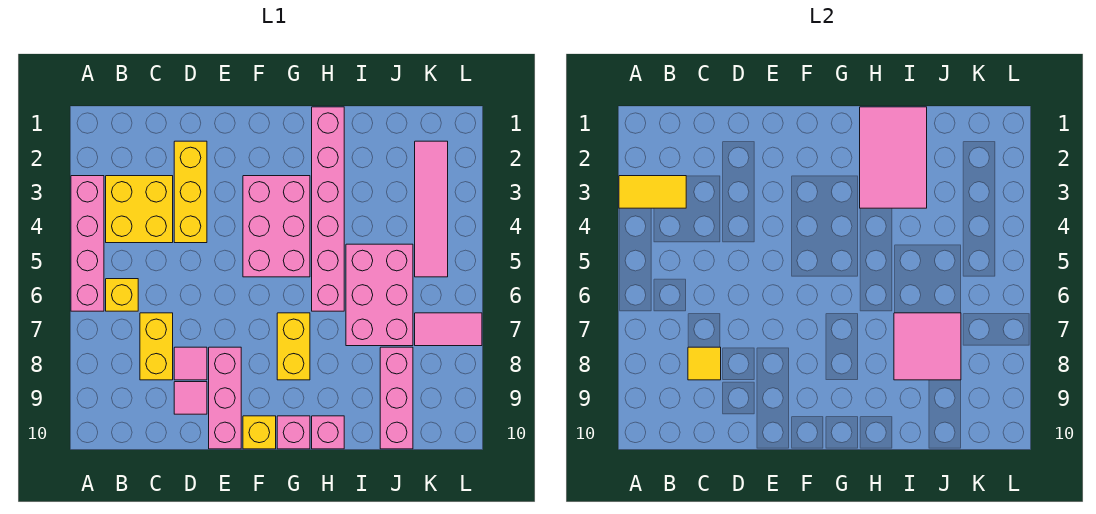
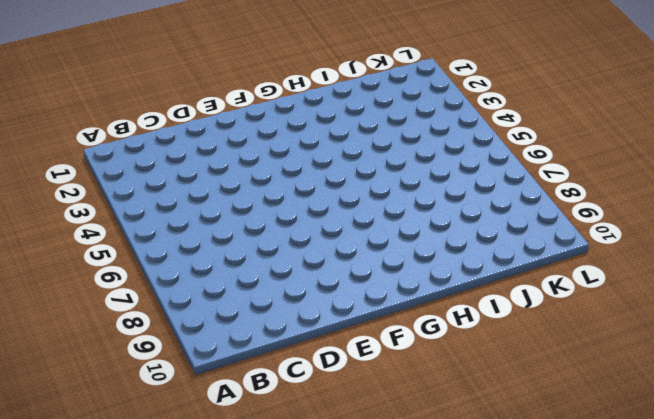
none -> pink 1x4 brick [71,176,104,311]
none -> yellow 2x2 brick [106,176,173,243]
none -> yellow 1x1 brick [106,279,138,311]

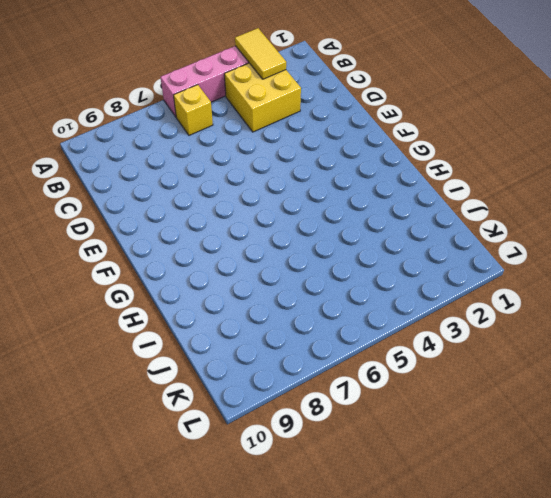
none -> yellow 1x2 brick [140,313,173,380]
none -> yellow 1x3 brick [174,141,207,243]
none -> pink 1x1 tile [174,347,207,380]

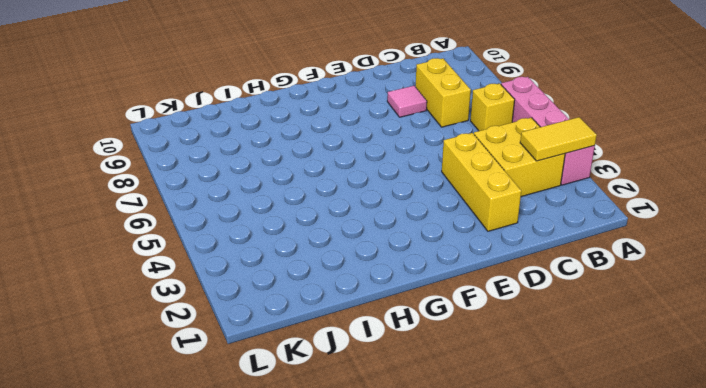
none -> pink 1x1 tile [174,382,207,414]
none -> pink 1x3 brick [209,347,241,449]
none -> pink 2x3 brick [243,176,310,277]

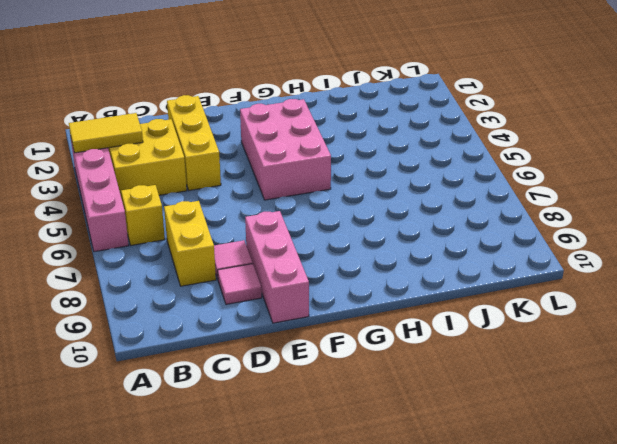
none -> yellow 1x1 brick [243,416,276,449]
none -> yellow 1x2 brick [277,313,310,380]
none -> pink 1x1 brick [277,416,310,449]

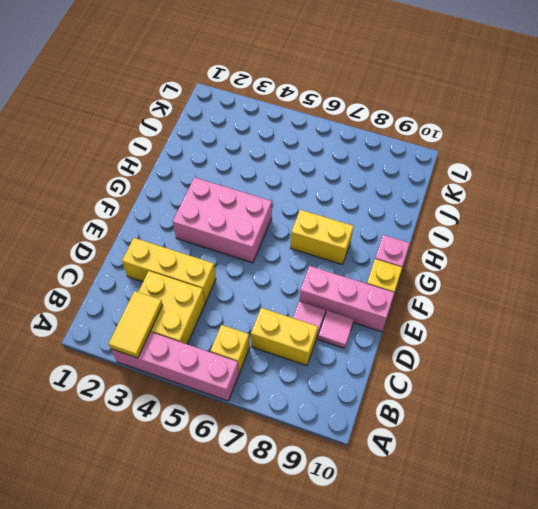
none -> pink 1x6 brick [312,107,344,311]
none -> pink 1x1 brick [312,416,344,449]
none -> pink 2x3 brick [346,244,413,346]

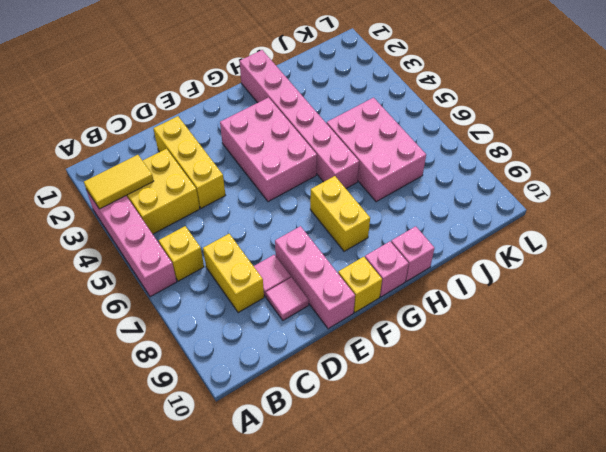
none -> pink 1x3 brick [380,347,413,449]
none -> pink 1x4 tile [415,141,448,277]
none -> pink 1x2 tile [415,313,482,346]

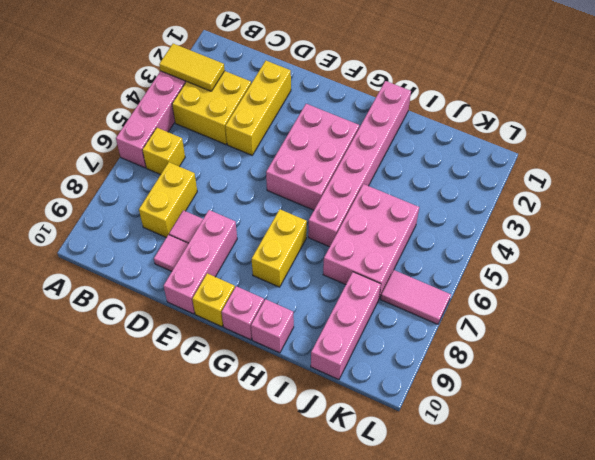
none -> pink 1x4 tile [415,141,448,277]
none -> yellow 1x1 tile [688,347,721,380]
none -> pink 2x3 tile [860,107,927,208]

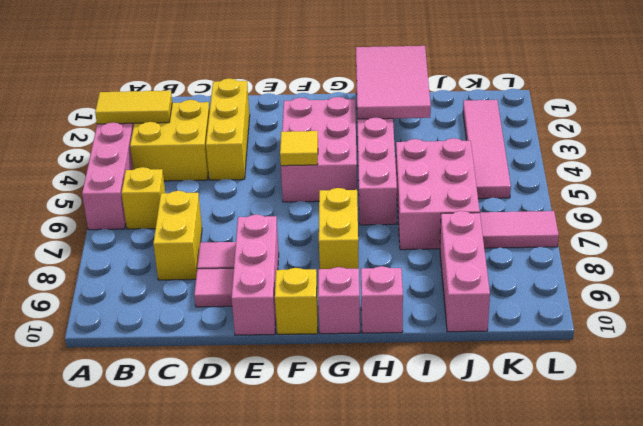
yellow 1x1 tile [280,131,318,166] -> yellow 1x1 tile moved to [688,347,721,380]
none -> pink 2x2 tile [894,313,961,380]

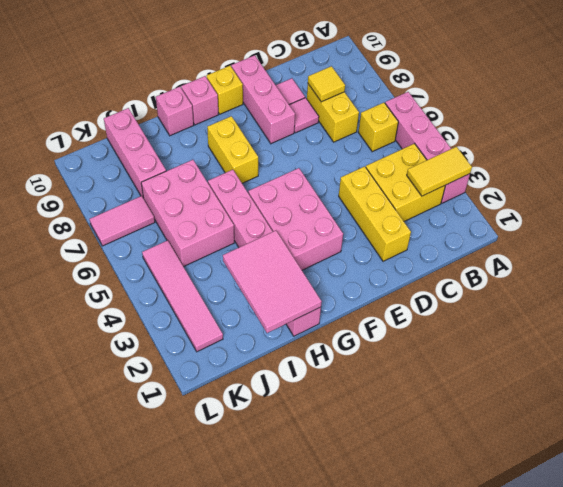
none -> pink 2x2 tile [894,313,961,380]

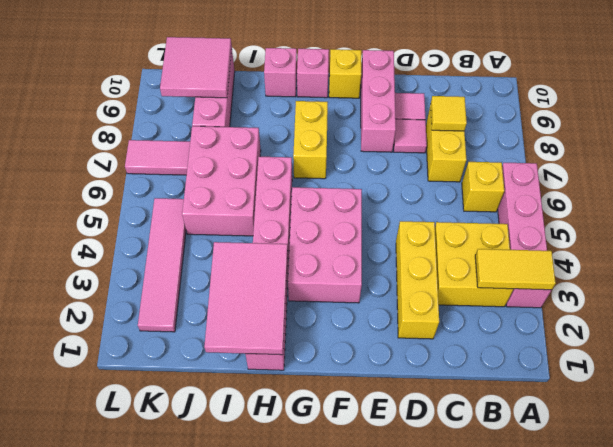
pink 2x2 tile [160,37,232,98] -> pink 2x2 tile moved to [894,313,961,380]

